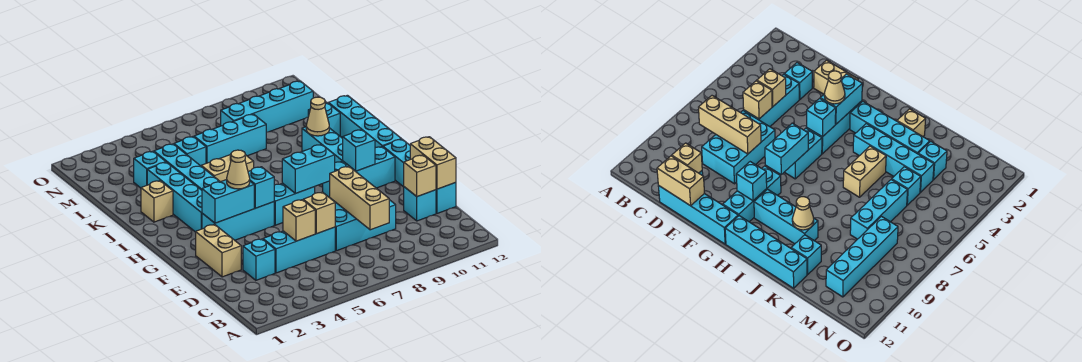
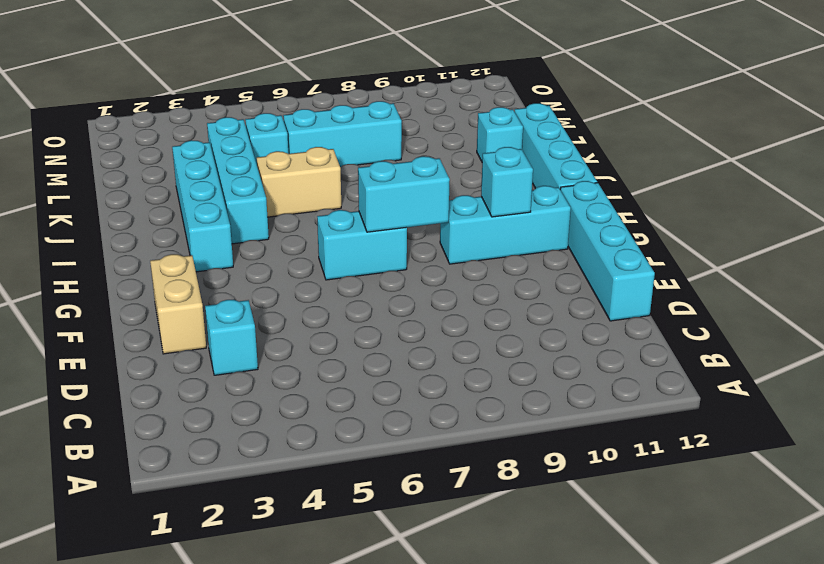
none -> cyan 1x3 brick [263,227,335,273]
none -> cyan 2x3 brick [330,198,396,251]
none -> cyan 1x1 brick [404,187,436,221]
none -> cyan 1x3 brick [202,202,274,240]

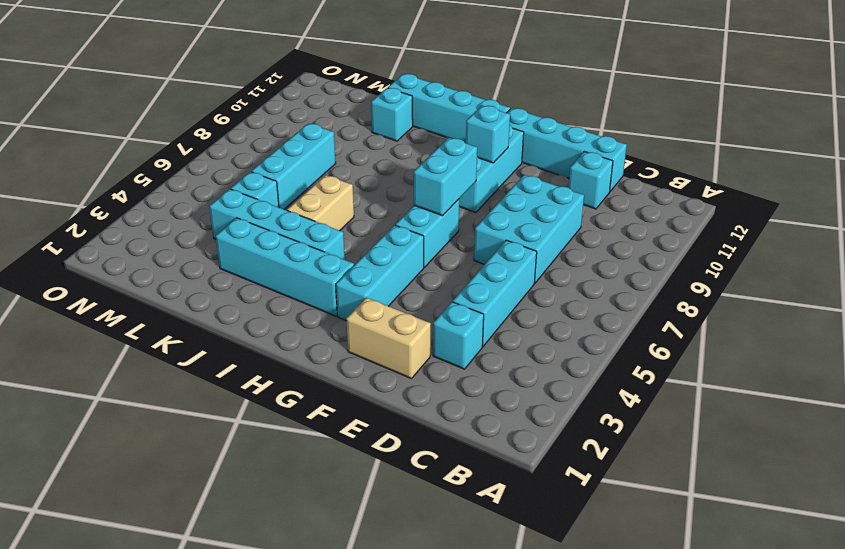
none -> cyan 1x3 brick [302,127,343,162]
none -> tan 1x1 brick [141,181,173,222]
none -> cyan 1x1 brick [134,151,166,188]
none -> cyan 1x4 brick [221,81,313,132]

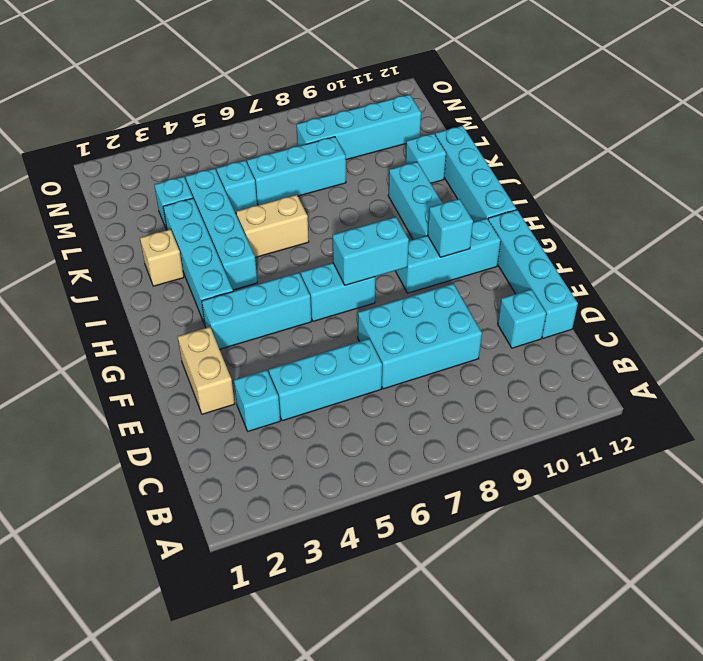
none -> tan 1x3 brick [330,166,389,230]
none -> tan 1x1 brick [283,200,315,241]
none -> tan 1x1 brick [303,192,335,234]
none -> tan 1x1 brick [404,155,436,197]

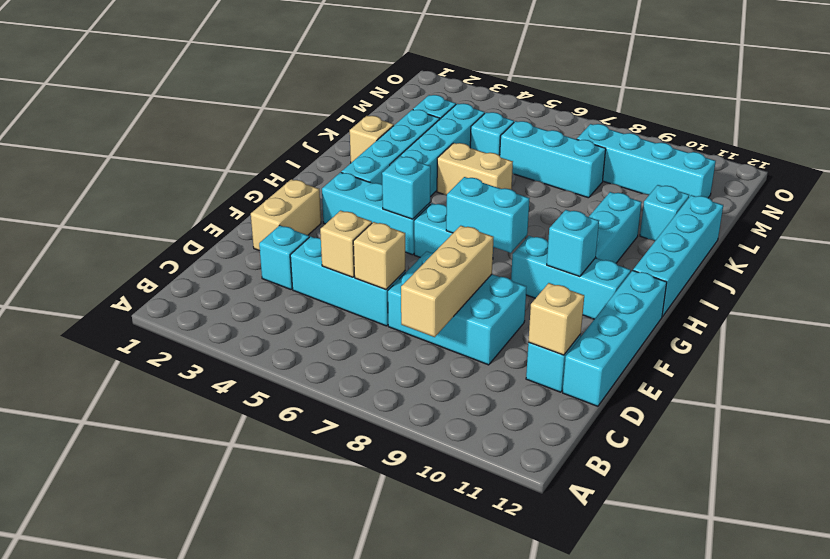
none -> tan 1x2 brick [410,137,456,189]
none -> cyan 1x2 brick [202,180,254,223]
none -> tan 1x1 cone [306,97,329,136]
none -> tan 1x1 cone [227,150,250,189]

